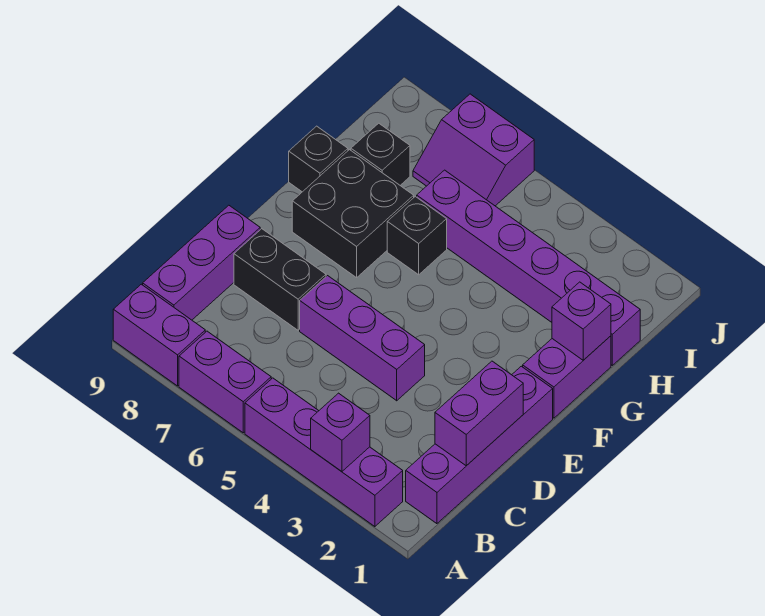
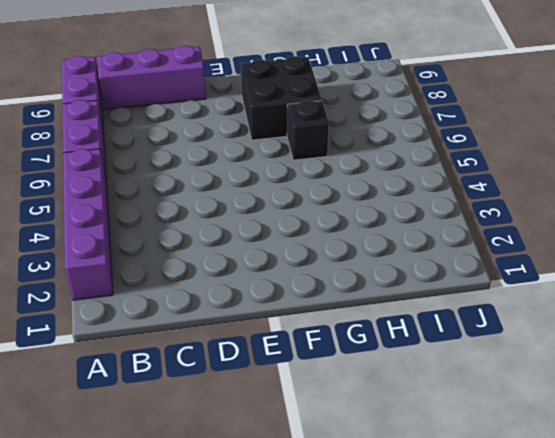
none -> purple 1x4 brick [406,366,553,524]
none -> purple 1x3 brick [300,276,425,401]
none -> black 1x2 brick [234,229,326,330]

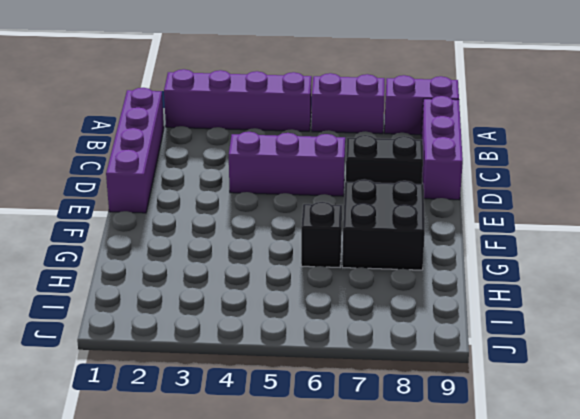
none -> purple 1x2 brick [523,336,611,418]
none -> black 1x1 brick [289,126,348,192]
none -> purple 1x6 brick [417,170,640,365]

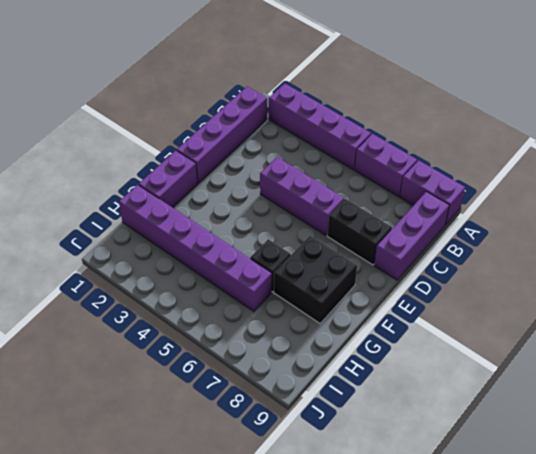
none -> black 1x1 brick [289,126,348,192]
none -> black 1x1 brick [351,123,410,185]
none -> purple 2x2 slope [413,94,534,206]

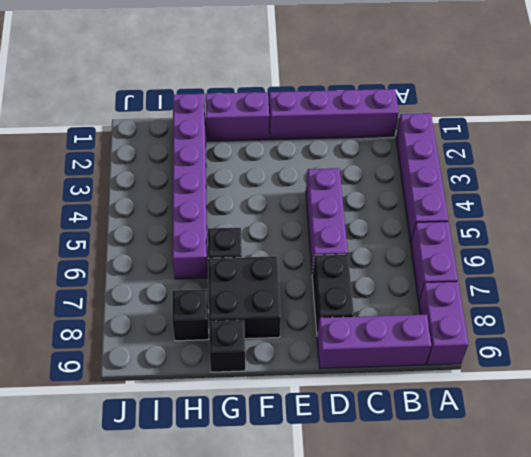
none -> purple 2x2 slope [413,94,534,206]
none -> purple 1x1 brick [311,393,370,472]
none -> purple 1x2 brick [435,361,523,466]

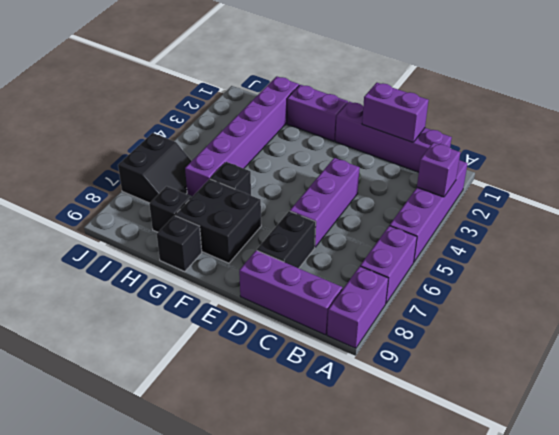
black 2x2 slope [118,133,191,203] -> purple 2x2 slope [413,94,534,206]
none -> purple 1x1 brick [552,282,611,360]

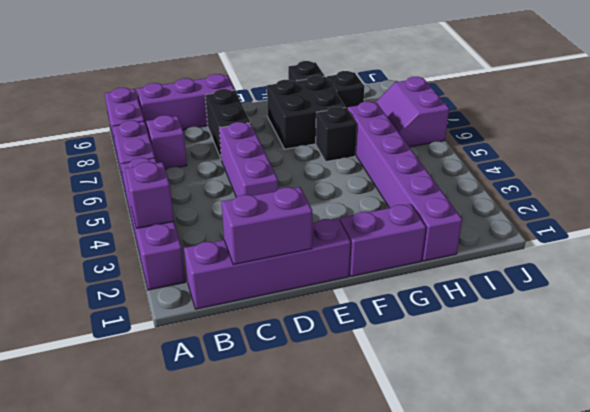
purple 1x1 brick [146,115,187,169] -> purple 1x1 brick moved to [552,282,611,360]

